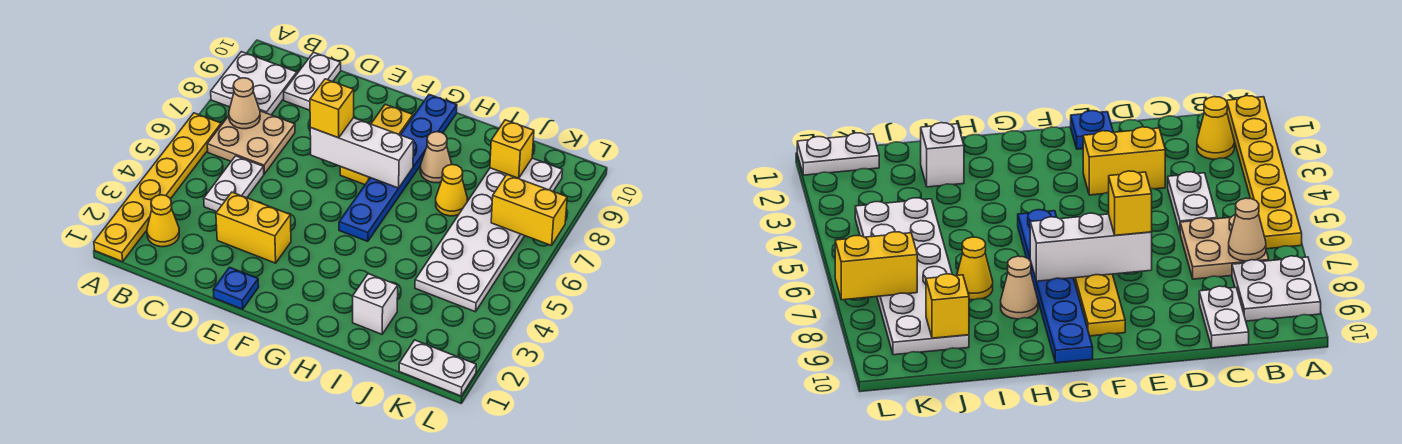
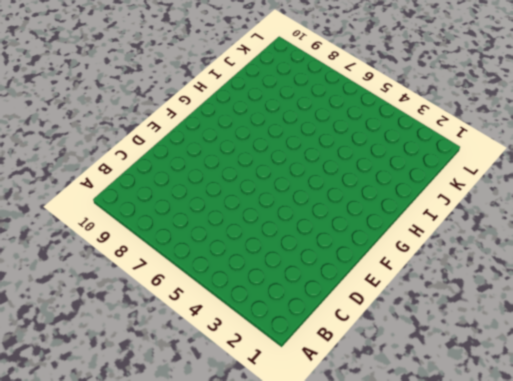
none -> yellow 1x6 plate [94,113,221,262]
none -> white 2x2 plate [211,52,297,115]
none -> yellow 1x1 cone [147,195,179,247]

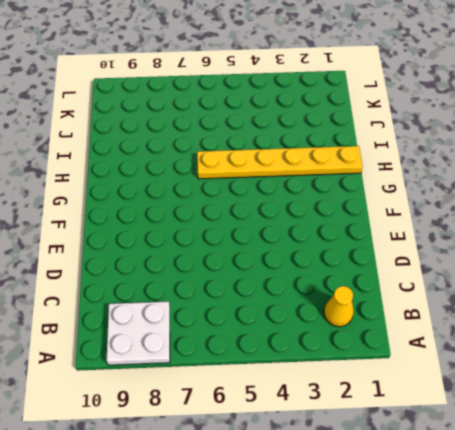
yellow 1x6 plate [197,146,363,179] -> yellow 1x6 plate moved to [94,113,221,262]
none -> tan 2x2 plate [207,111,295,174]
none -> white 1x2 plate [204,156,264,212]
none -> white 1x2 plate [284,52,341,110]

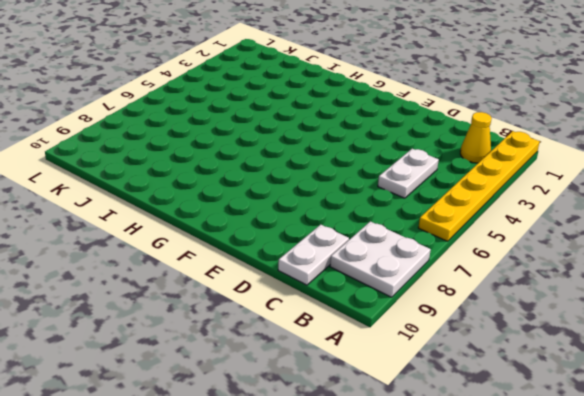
none -> tan 2x2 plate [207,111,295,174]
none -> yellow 1x2 brick [216,192,291,263]
none -> blue 1x1 plate [213,267,259,309]

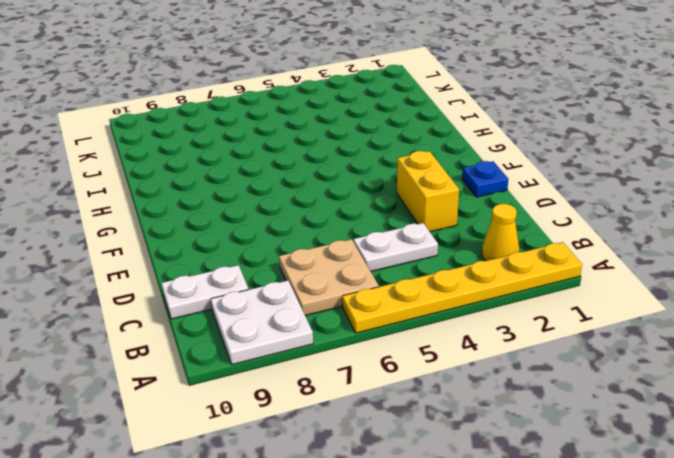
none -> yellow 1x3 plate [340,104,413,185]
none -> blue 1x6 plate [339,95,457,241]
none -> tan 1x1 cone [420,132,452,183]

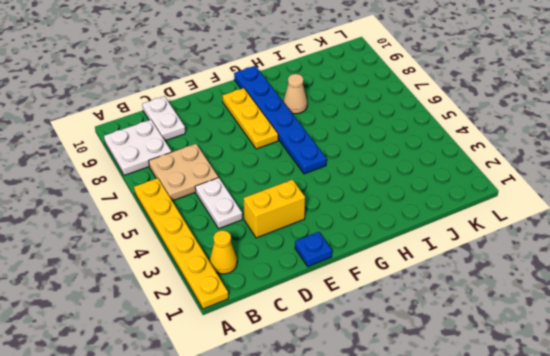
none -> white 1x1 brick [353,274,398,334]
none -> yellow 1x1 cone [436,165,467,216]
none -> white 2x6 plate [415,158,562,312]

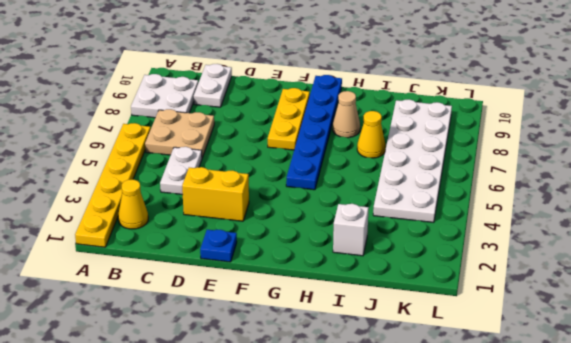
none -> white 1x2 plate [399,340,476,396]
none -> tan 1x1 cone [229,78,260,129]
none -> white 1x3 brick [310,118,414,188]

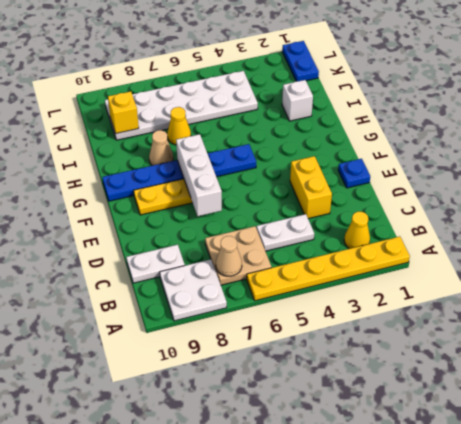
blue 1x2 plate [282,41,319,81] -> white 1x2 plate [399,340,476,396]
none -> yellow 1x2 brick [491,175,567,246]
none -> yellow 1x1 brick [310,79,354,138]

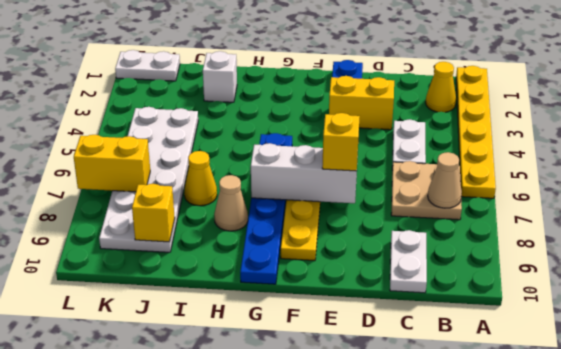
none -> white 2x2 plate [211,52,297,115]

